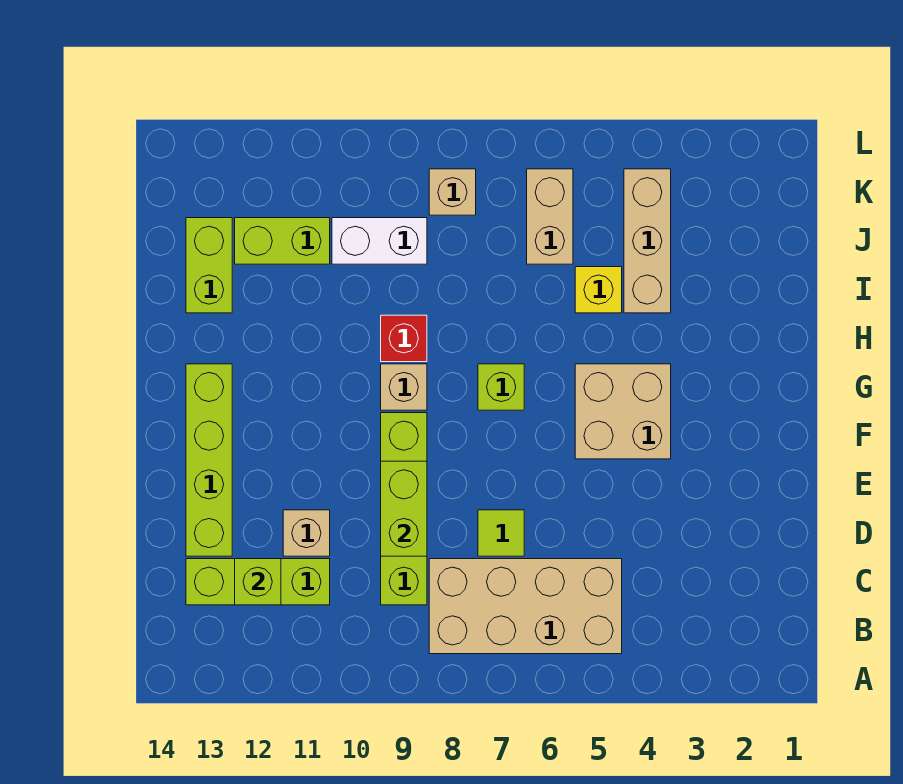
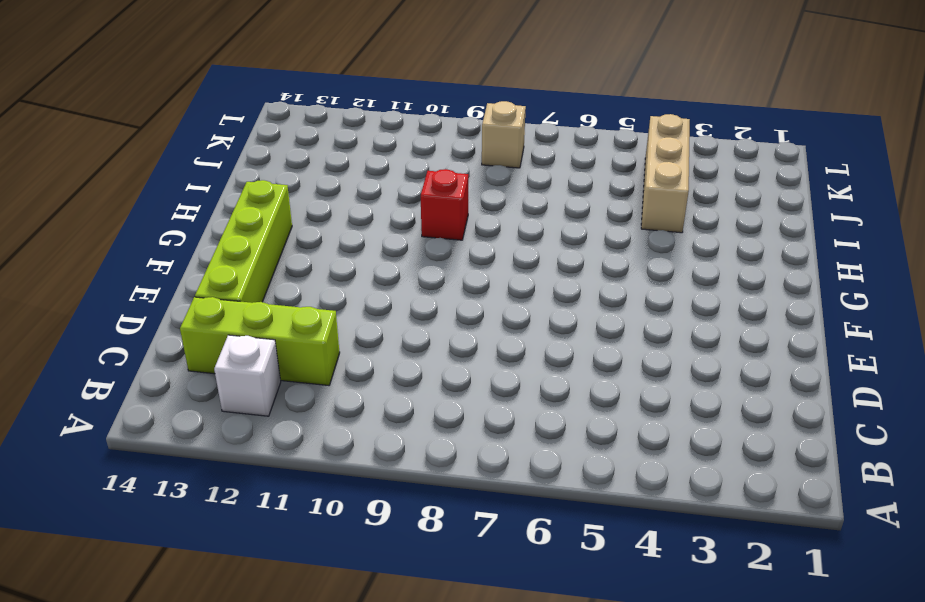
white 1x1 brick [214,335,281,416] -> none
none -> tan 2x4 brick [429,559,622,654]
none -> lime 1x4 brick [381,413,427,605]
none -> lime 1x1 tile [478,510,524,556]

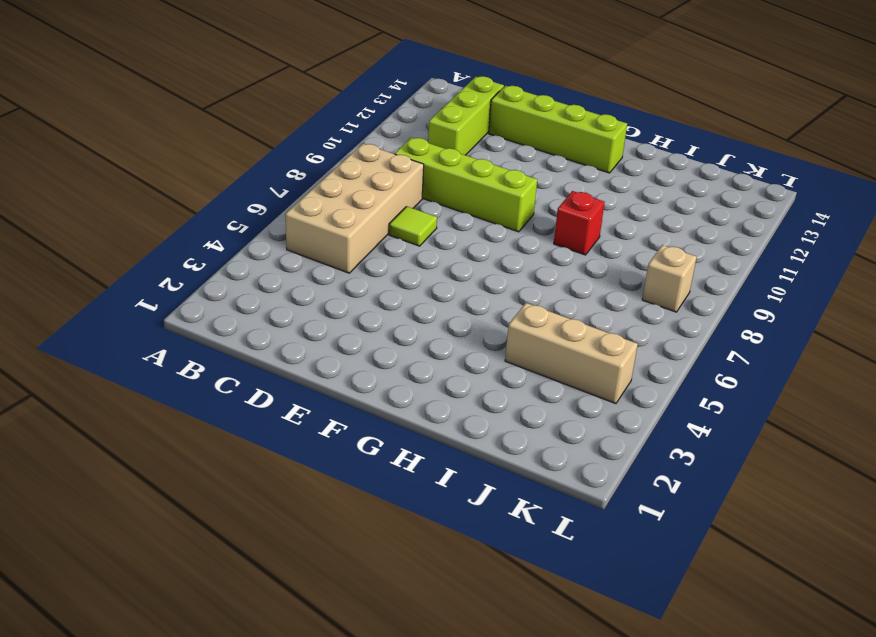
none -> tan 1x1 brick [283,510,330,556]
none -> tan 2x2 brick [575,364,671,459]
none -> lime 1x1 brick [478,364,524,410]

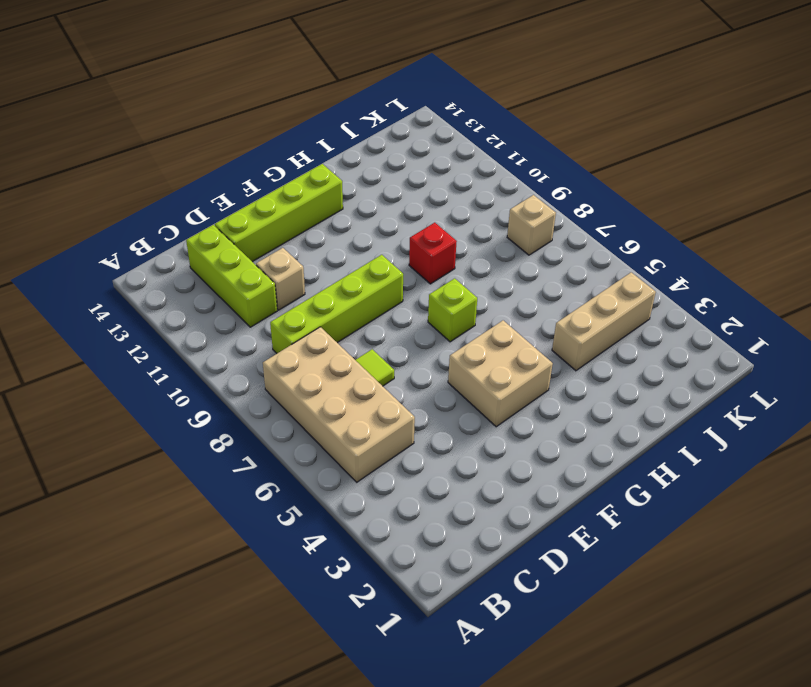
none -> tan 1x1 brick [381,364,427,410]
none -> yellow 1x1 brick [575,267,622,313]
none -> lime 1x2 brick [186,218,232,313]

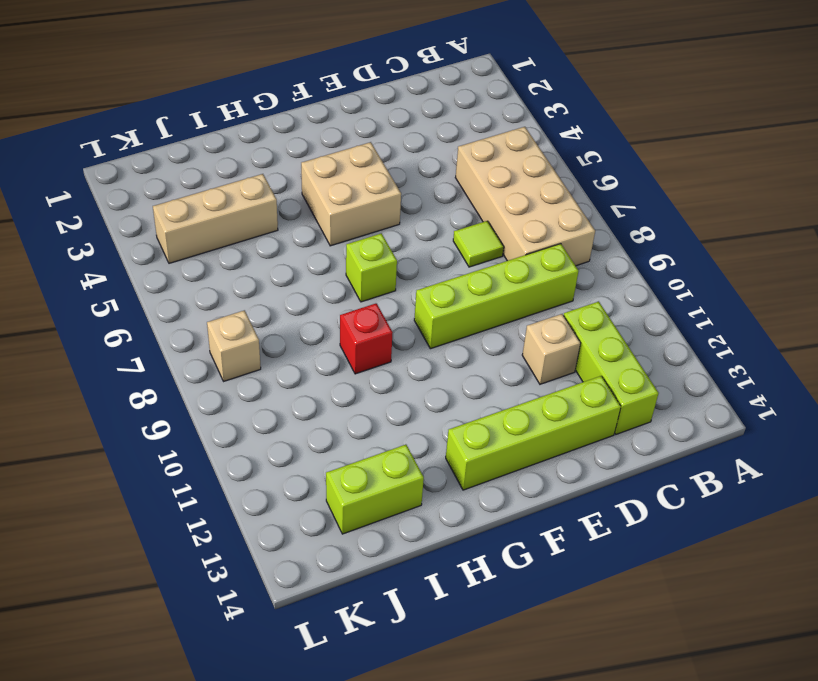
none -> tan 1x1 brick [381,364,427,410]
none -> yellow 1x1 brick [575,267,622,313]
none -> tan 1x2 brick [527,169,573,264]

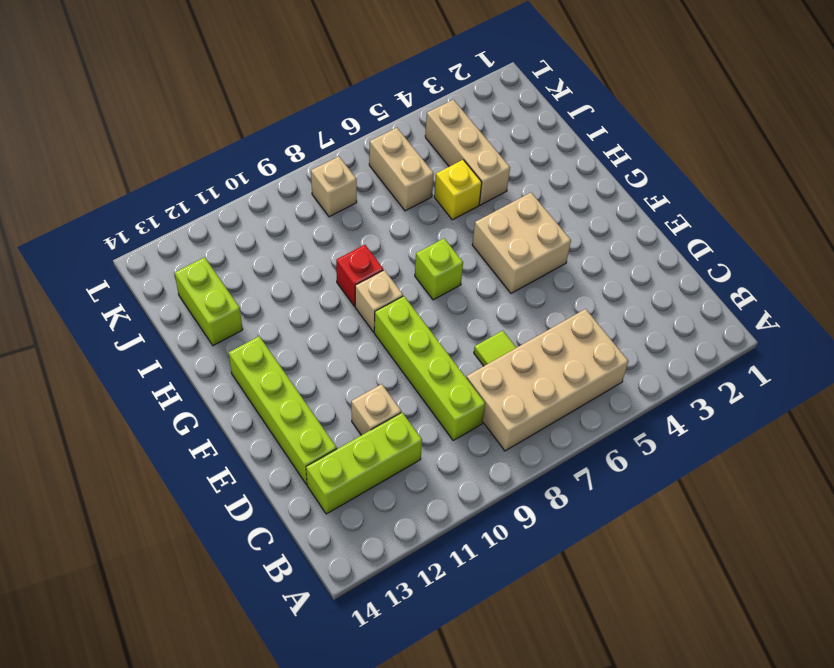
none -> white 1x2 brick [332,218,427,264]
none -> lime 1x2 brick [235,218,330,264]
none -> lime 1x1 brick [235,559,281,605]

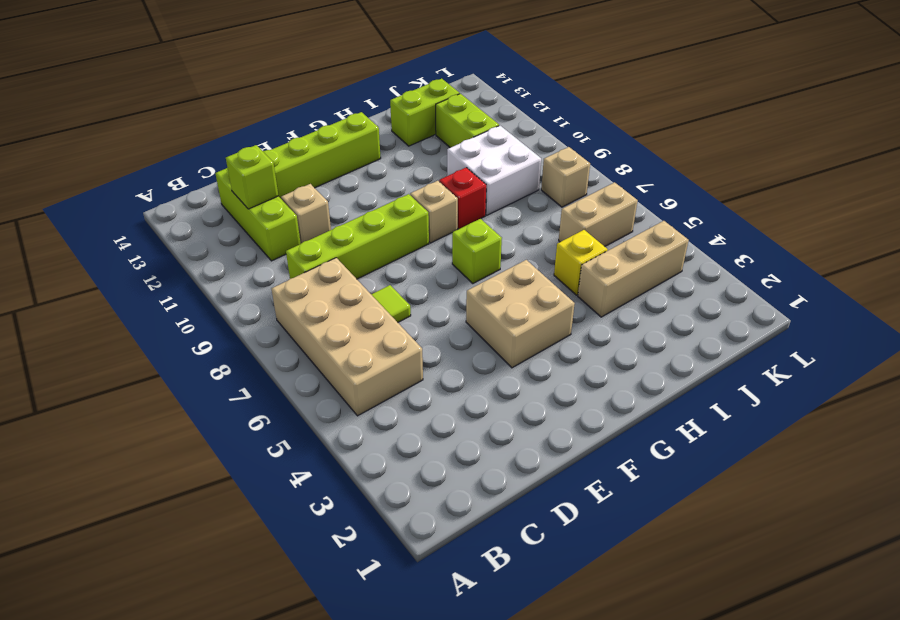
white 2x2 brick [447,126,541,215] -> white 1x2 brick [332,218,427,264]
none -> lime 1x2 brick [381,461,427,556]

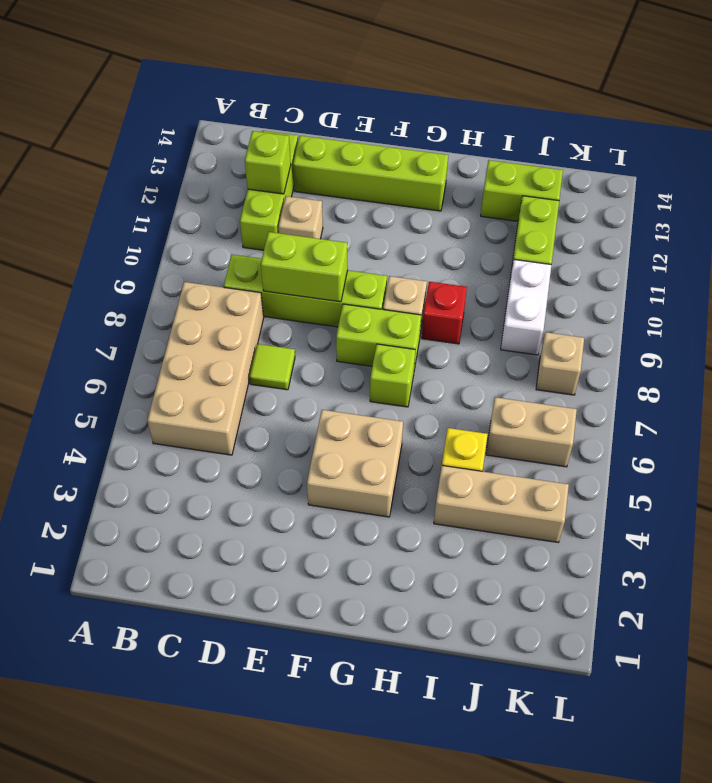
lime 1x2 brick [336,304,421,369] -> none

